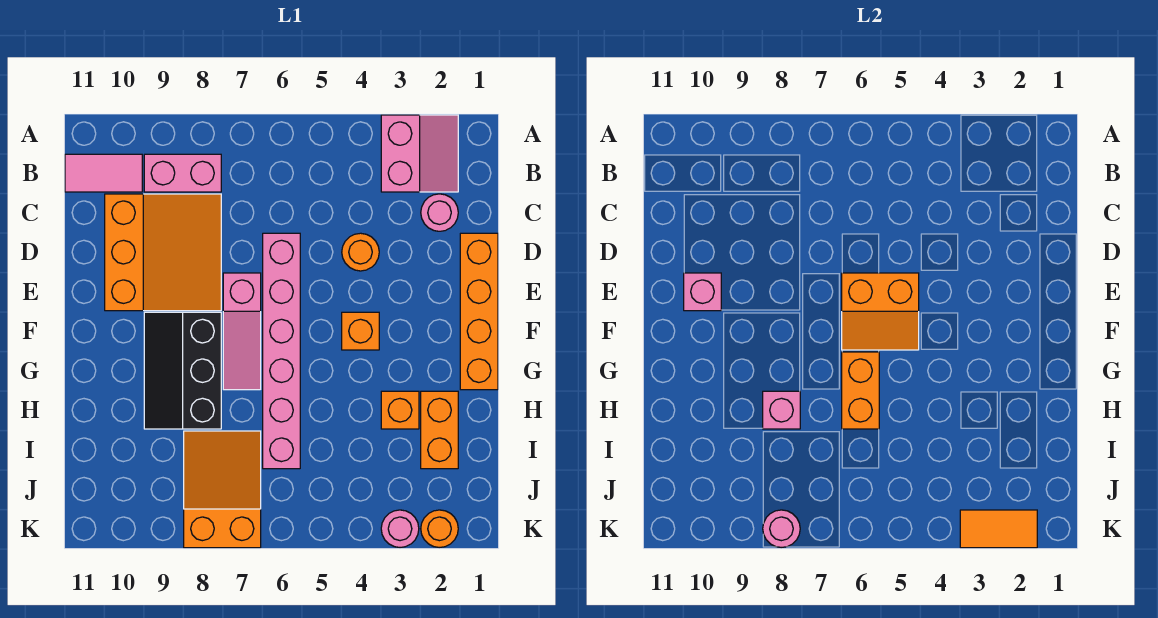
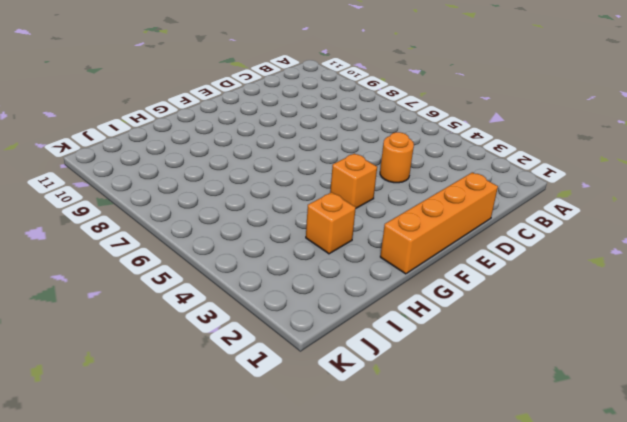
none -> pink 2x2 slope [381,115,458,192]
none -> pink 1x2 brick [144,154,221,192]
none -> pink 1x2 tile [65,154,142,192]

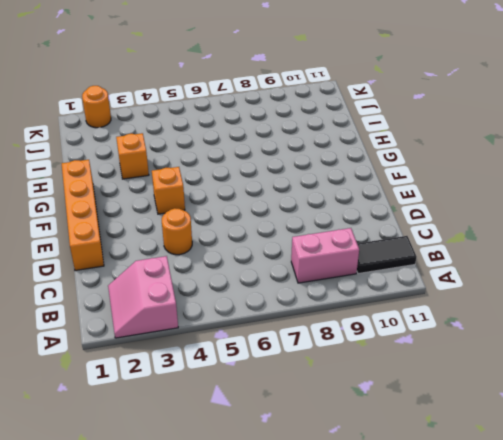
black 1x2 tile [357,236,416,274] -> pink 1x2 tile [65,154,142,192]
none -> pink 1x1 round brick [421,194,458,231]
none -> orange 3x3 slope [105,194,221,311]
none -> pink 1x6 brick [263,233,300,469]

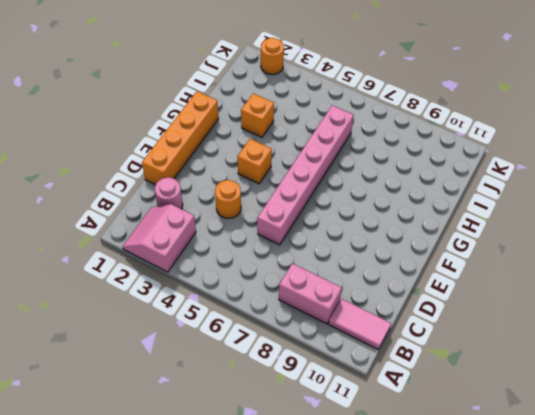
none -> orange 3x3 slope [105,194,221,311]
none -> pink 1x3 slope [223,273,261,390]
none -> black 2x3 slope [144,312,221,429]

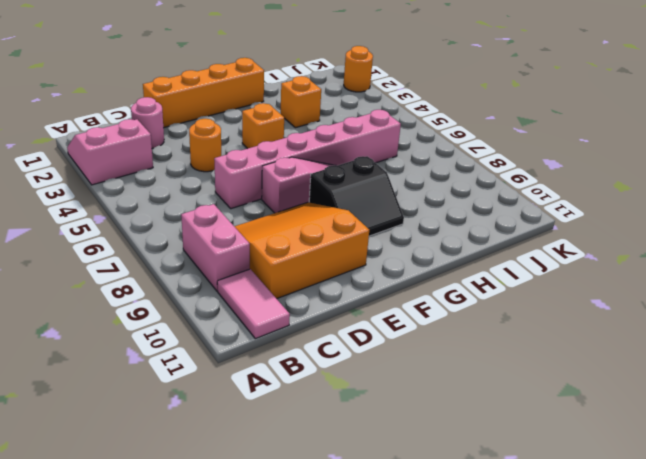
black 2x2 slope [309,156,404,236] -> black 2x3 slope [144,312,221,429]
none -> orange 1x2 brick [421,391,458,469]
none -> orange 2x3 slope [184,431,261,548]
none -> pink 1x1 round brick [381,510,419,548]

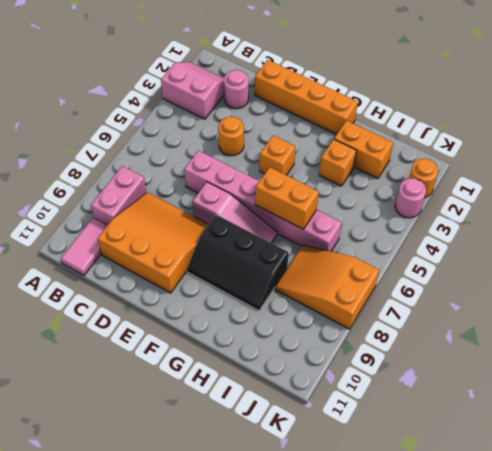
none -> orange 2x2 slope [842,273,919,350]
none -> pink 1x1 brick [684,273,721,311]
none -> pink 1x1 brick [763,391,800,429]

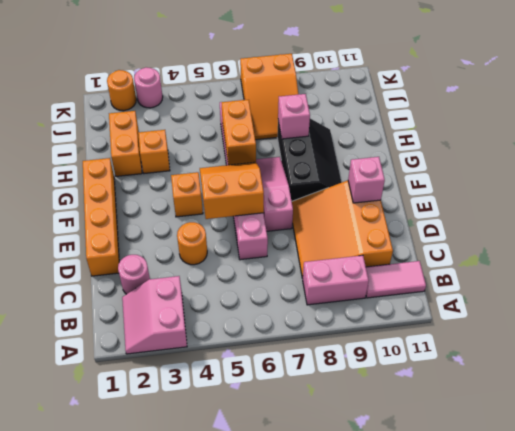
none -> orange 1x2 tile [960,510,1037,548]
none -> pink 1x1 round brick [763,510,800,548]

